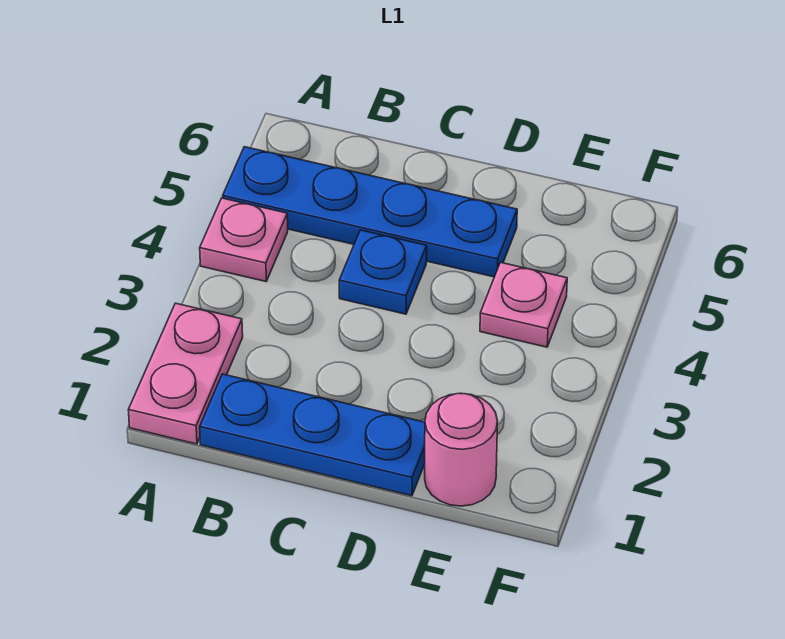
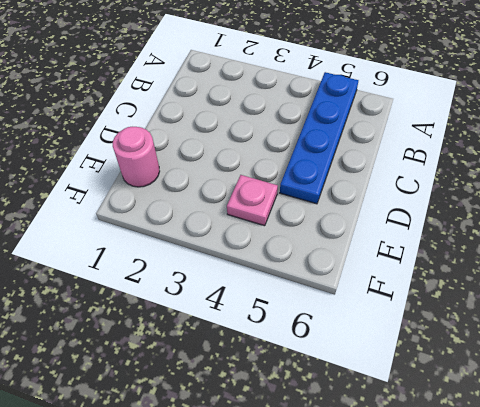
none -> pink 1x2 plate [129,303,243,444]
none -> pink 1x1 plate [200,198,288,281]

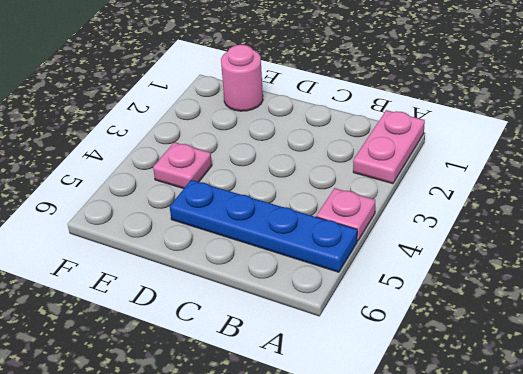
none -> blue 1x3 plate [200,374,425,496]
none -> blue 1x1 plate [339,230,427,314]

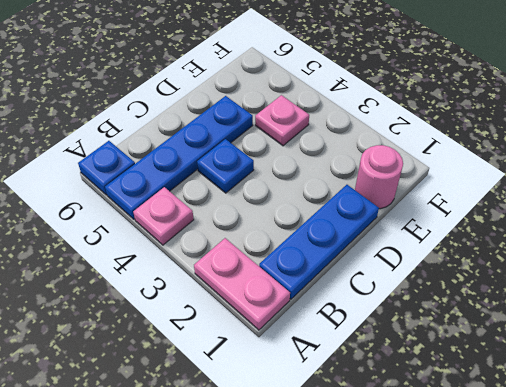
blue 1x1 plate [78,141,135,195] -> none

